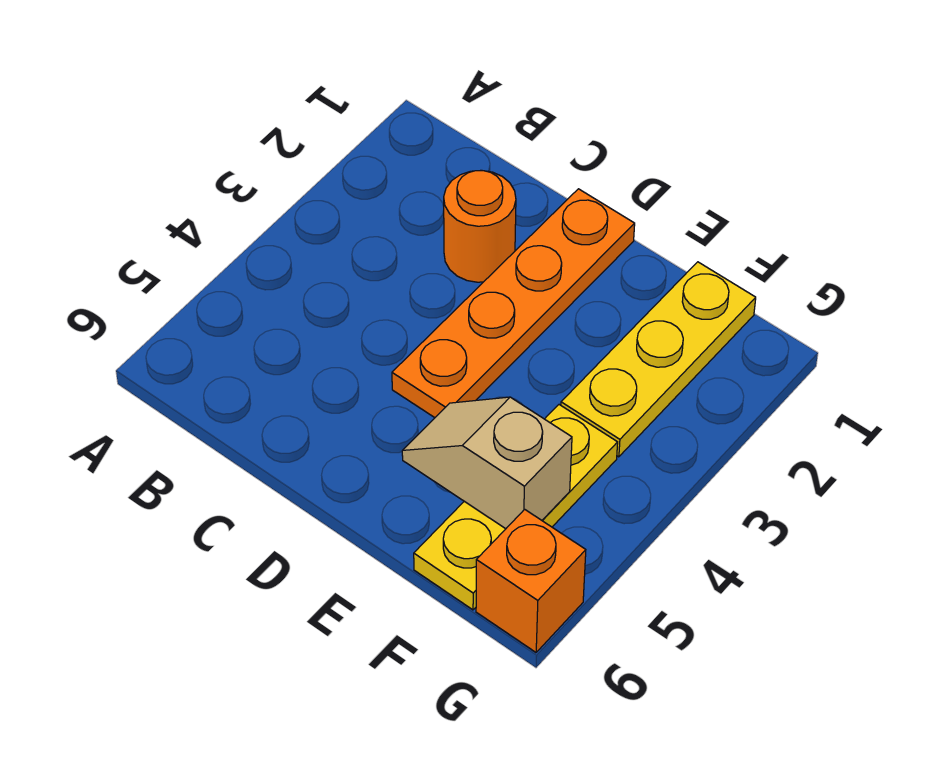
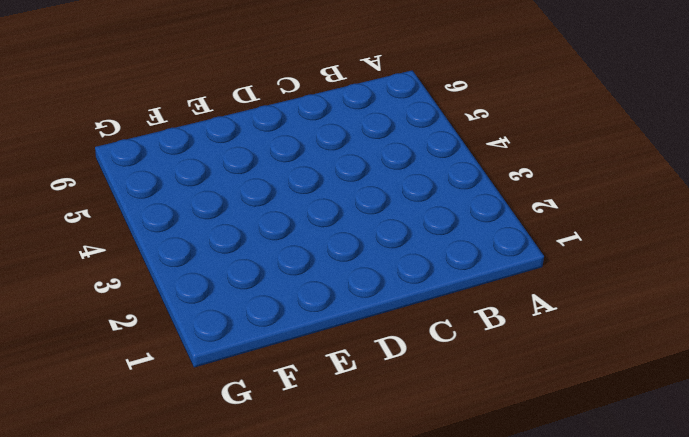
none -> orange 1x1 round brick [444,170,516,282]
none -> orange 1x4 plate [392,189,635,418]

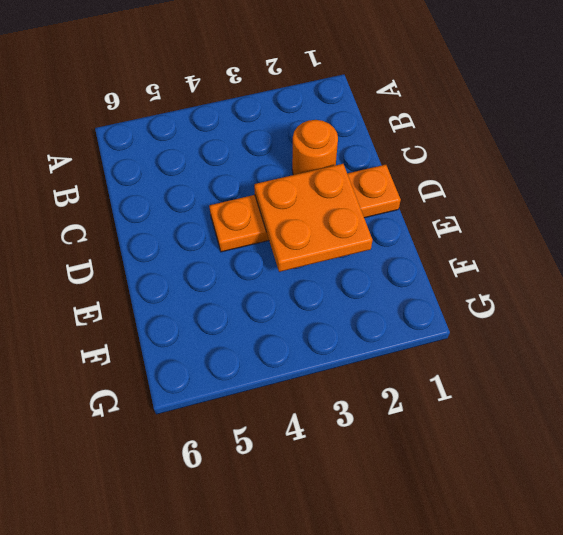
orange 2x2 plate [254,164,372,272] -> none
none -> yellow 1x3 plate [561,262,756,457]
none -> yellow 1x3 plate [414,405,618,610]

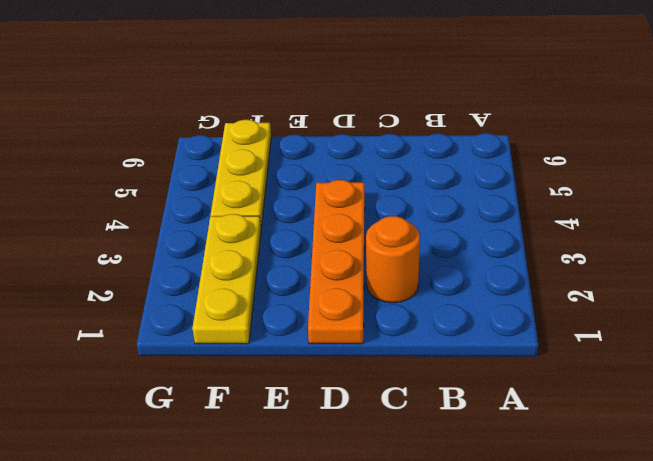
none -> orange 1x1 brick [476,509,586,652]
none -> tan 1x2 slope [402,397,572,529]

